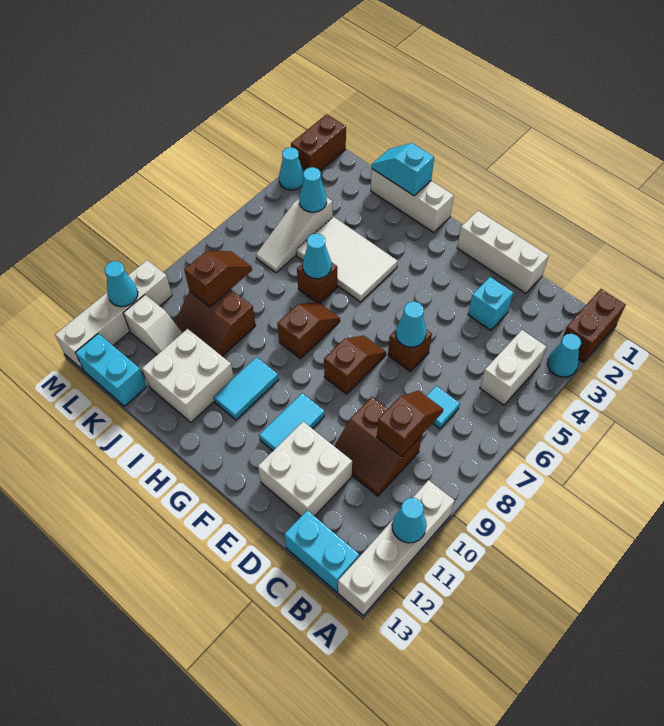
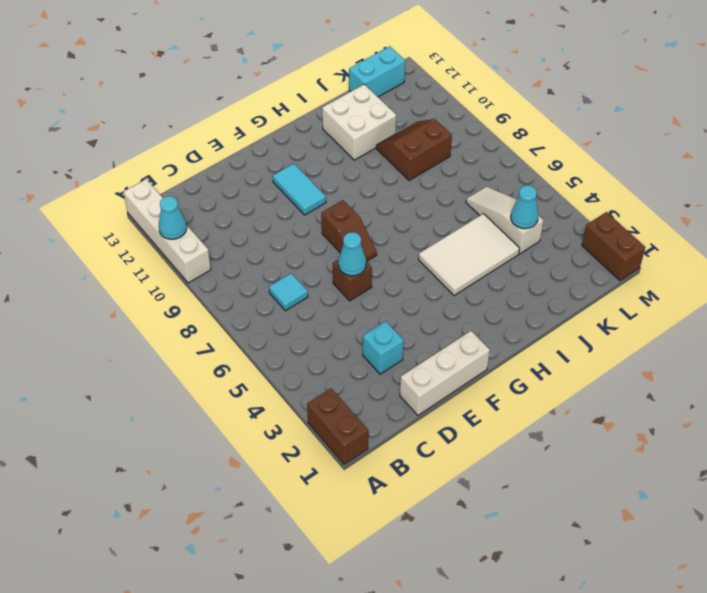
none -> cyan 1x1 cone [547,334,581,377]
none -> white 1x2 brick [480,330,547,405]
none -> cyan 1x2 brick [284,510,359,592]
none -> brown 2x2 slope [334,397,422,496]

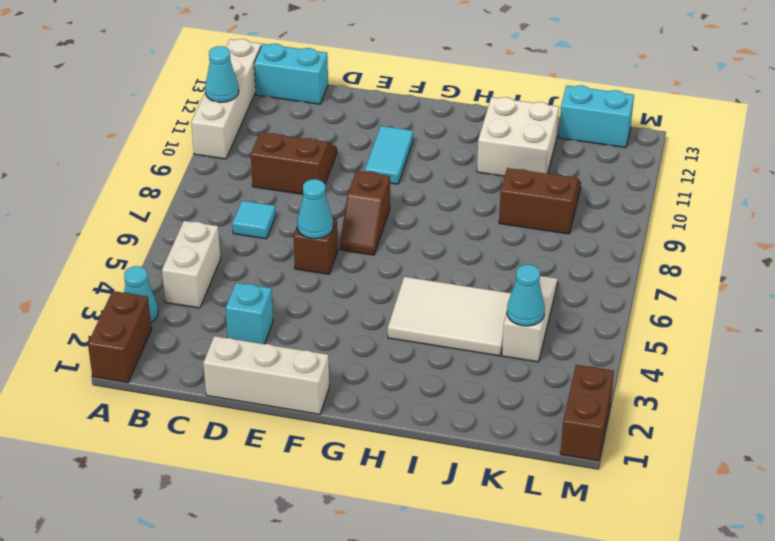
none -> white 2x2 brick [258,422,352,516]
none -> white 1x3 brick [371,169,454,232]
none -> brown 1x2 slope [277,302,340,359]
none -> cyan 1x2 tile [213,357,279,420]

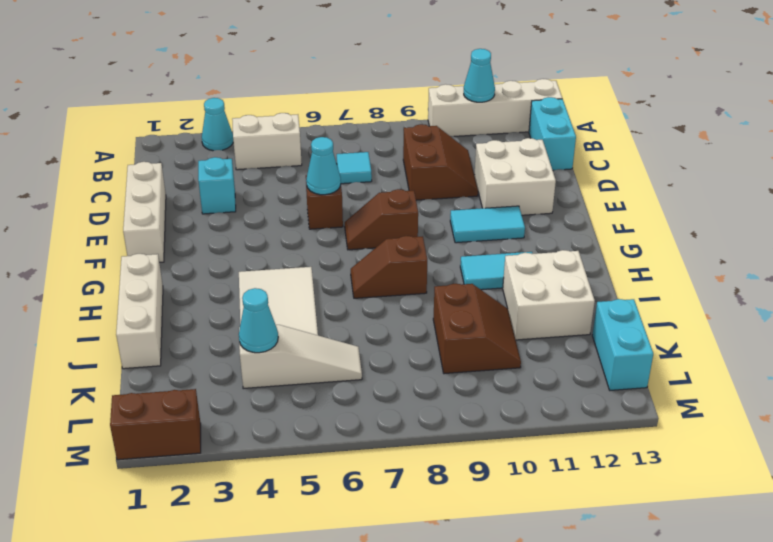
none -> brown 1x2 brick [561,289,626,362]
none -> brown 1x1 brick [297,262,337,303]
none -> white 1x2 slope [123,295,182,355]
none -> cyan 1x1 cone [279,147,304,190]

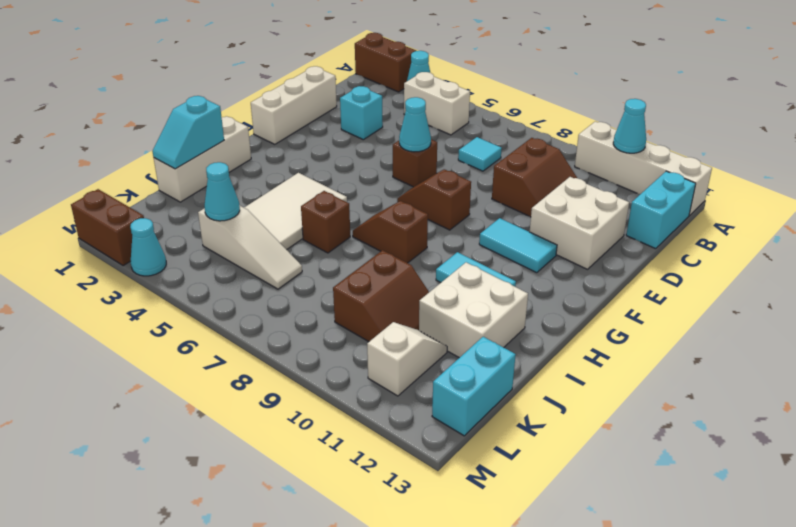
none -> white 1x4 brick [55,260,172,370]
none -> brown 1x2 slope [377,391,443,456]
none -> cyan 1x1 cone [303,233,331,279]
none -> brown 1x2 slope [184,251,252,307]

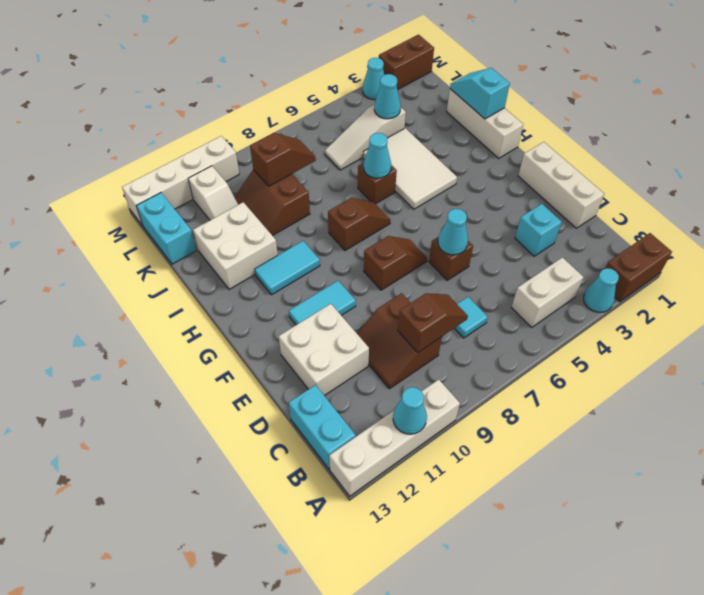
none -> cyan 1x1 cone [105,261,138,307]

